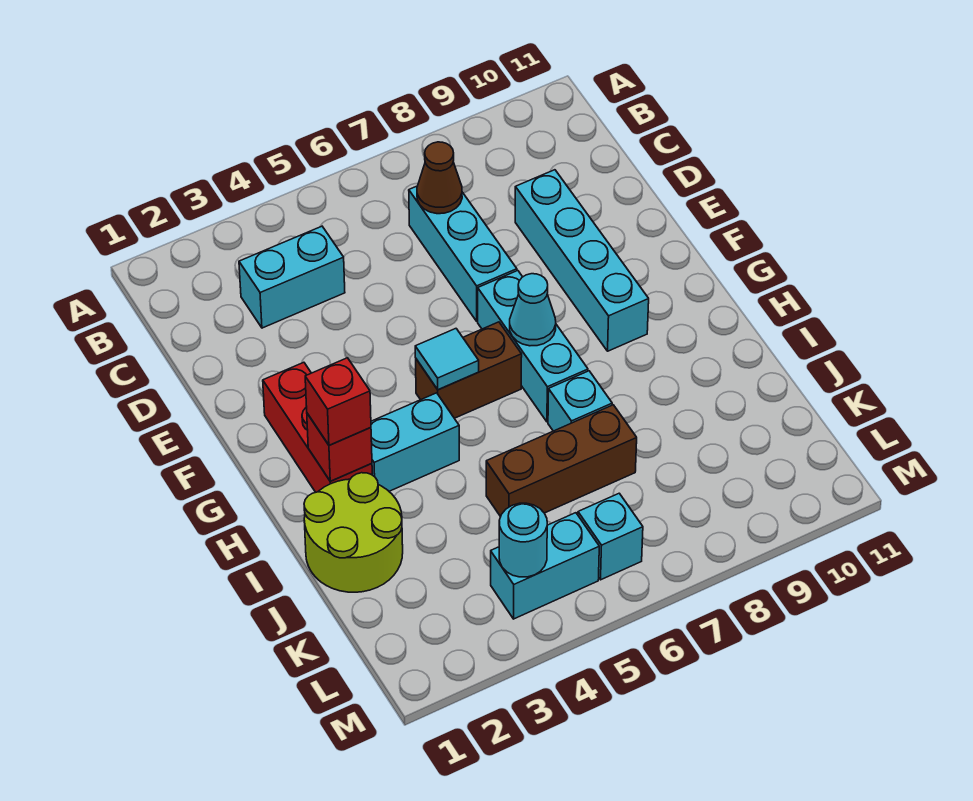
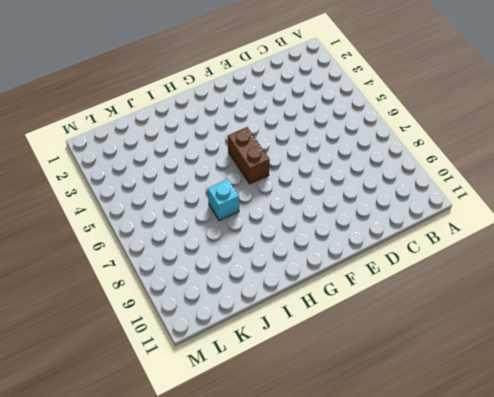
none -> cyan 1x2 brick [239,226,345,328]
none -> cyan 1x3 brick [409,186,517,321]
none -> cyan 1x4 brick [515,170,649,351]

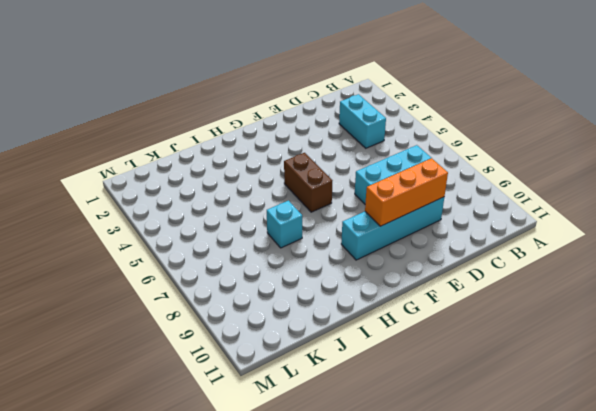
orange 1x3 brick [365,158,448,226] -> none
none -> red 1x3 brick [263,362,372,492]
none -> cyan 1x3 brick [478,271,588,422]
none -> cyan 1x2 brick [371,393,459,491]

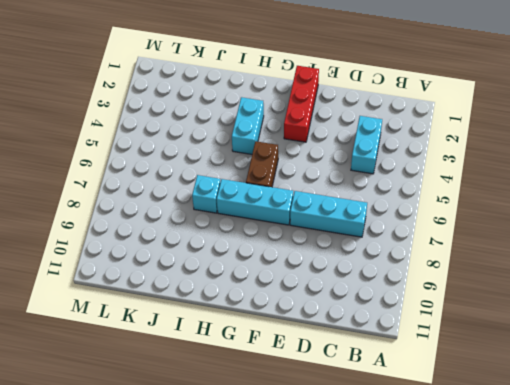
red 1x3 brick [284,66,319,142] -> red 1x3 brick turned to [263,362,372,492]
none -> cyan 1x4 brick [515,170,649,351]
none -> lime 2x2 round brick [304,473,403,592]
none -> brown 1x3 brick [486,405,637,517]

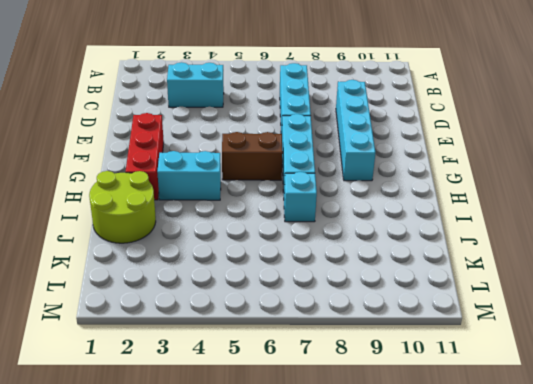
none -> brown 1x3 brick [486,405,637,517]
none -> cyan 1x2 brick [491,513,599,619]
none -> cyan 1x1 brick [578,493,643,580]

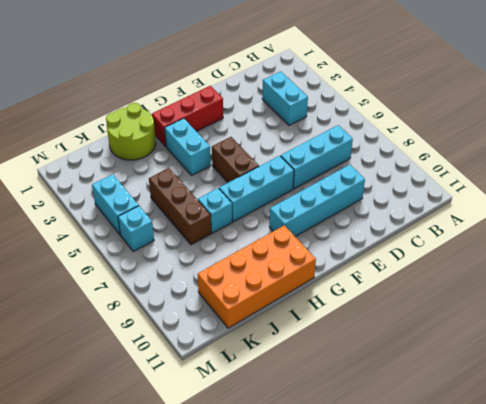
orange 2x4 brick [198,225,316,328] -> none
none -> brown 1x1 cone [417,142,462,214]
none -> cyan 1x1 tile [415,329,479,390]
none -> cyan 1x1 cone [510,274,556,346]

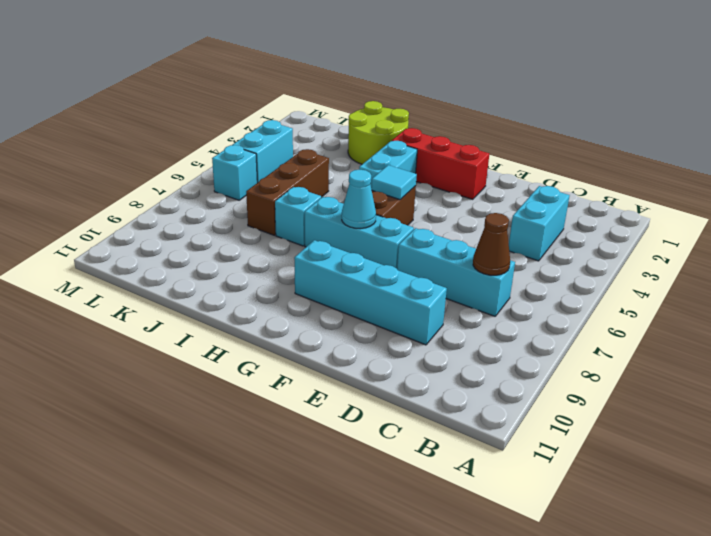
none -> red 1x1 brick [307,413,372,481]
none -> cyan 1x1 round brick [499,503,547,577]
none -> red 1x1 brick [305,358,371,445]

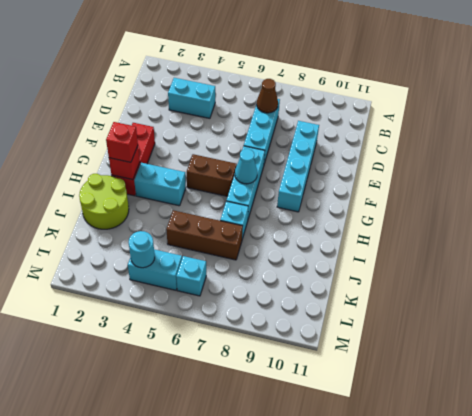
none -> cyan 1x1 tile [415,329,479,390]

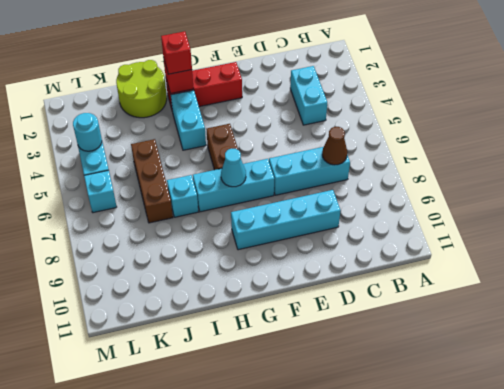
none -> cyan 1x1 tile [415,329,479,390]

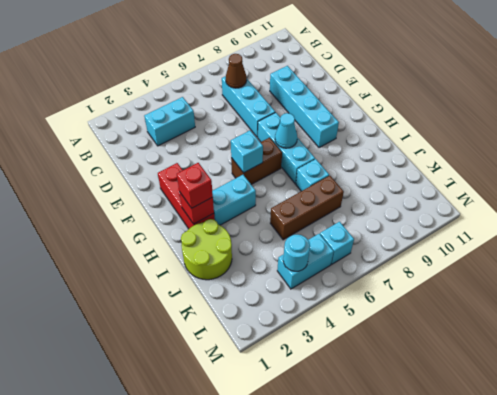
cyan 1x1 brick [231,131,263,173] -> cyan 1x1 tile [415,329,479,390]

